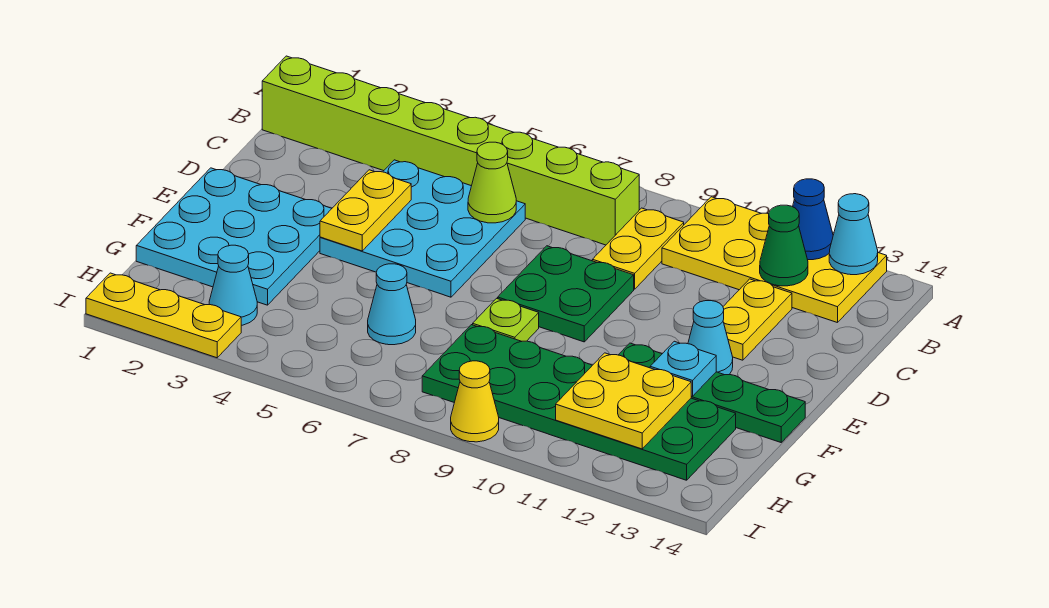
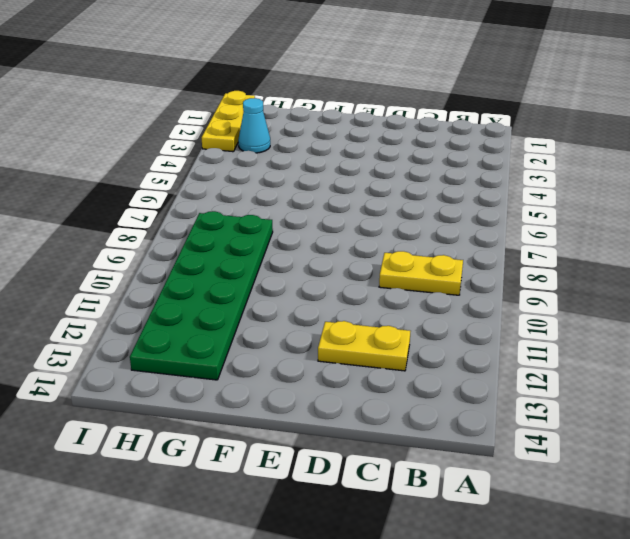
none -> yellow 2x4 plate [662,197,887,323]
none -> lime 1x8 brick [262,56,639,245]
none -> cyan 3x3 plate [320,160,525,297]

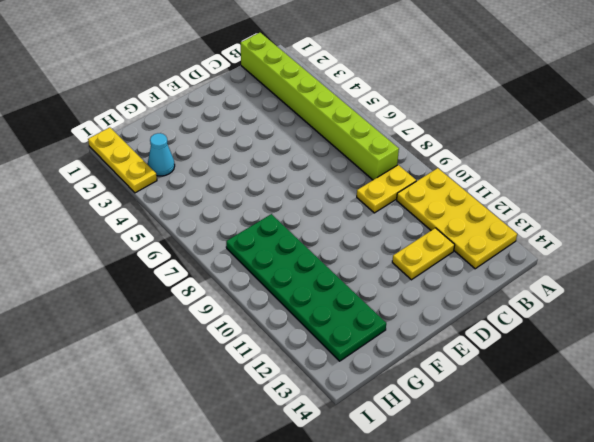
none -> cyan 3x3 plate [320,160,525,297]
none -> green 2x2 plate [498,246,634,342]
none -> cyan 3x3 plate [136,168,332,305]

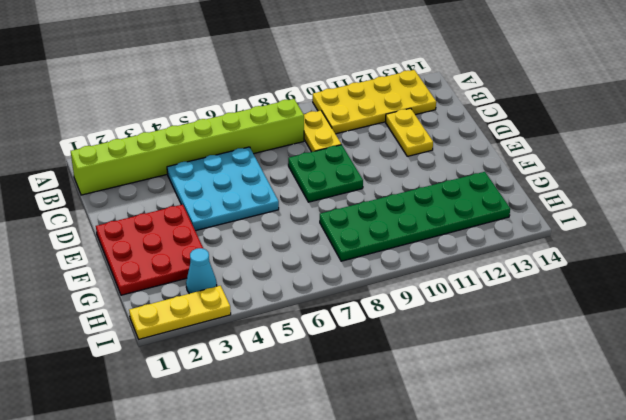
red 3x3 plate [96,205,203,295] -> cyan 3x3 plate [136,168,332,305]
none -> cyan 1x1 cone [688,301,733,375]
none -> lime 1x1 plate [473,298,539,341]
none -> green 1x4 plate [619,343,805,442]

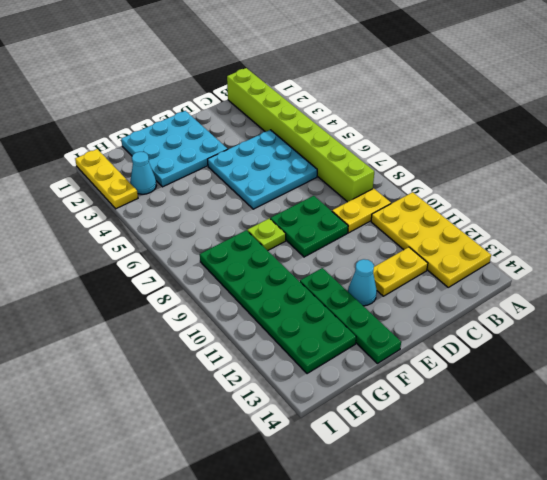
none -> cyan 1x1 cone [368,264,416,345]
none -> yellow 1x1 cone [451,361,499,442]
none -> blue 1x1 cone [793,179,833,260]

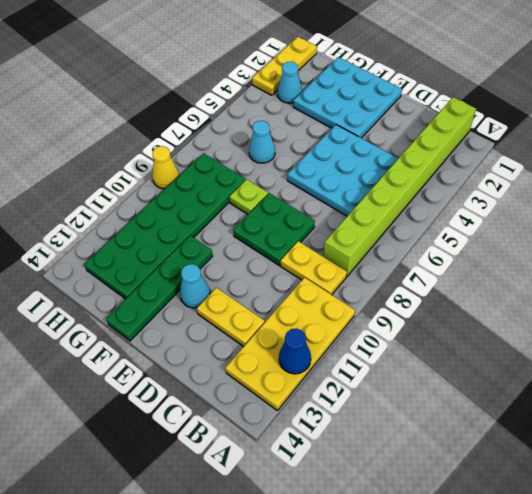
none -> cyan 1x1 cone [829,194,878,275]
none -> green 1x1 cone [760,205,808,286]
none -> lime 1x1 cone [468,142,516,223]

